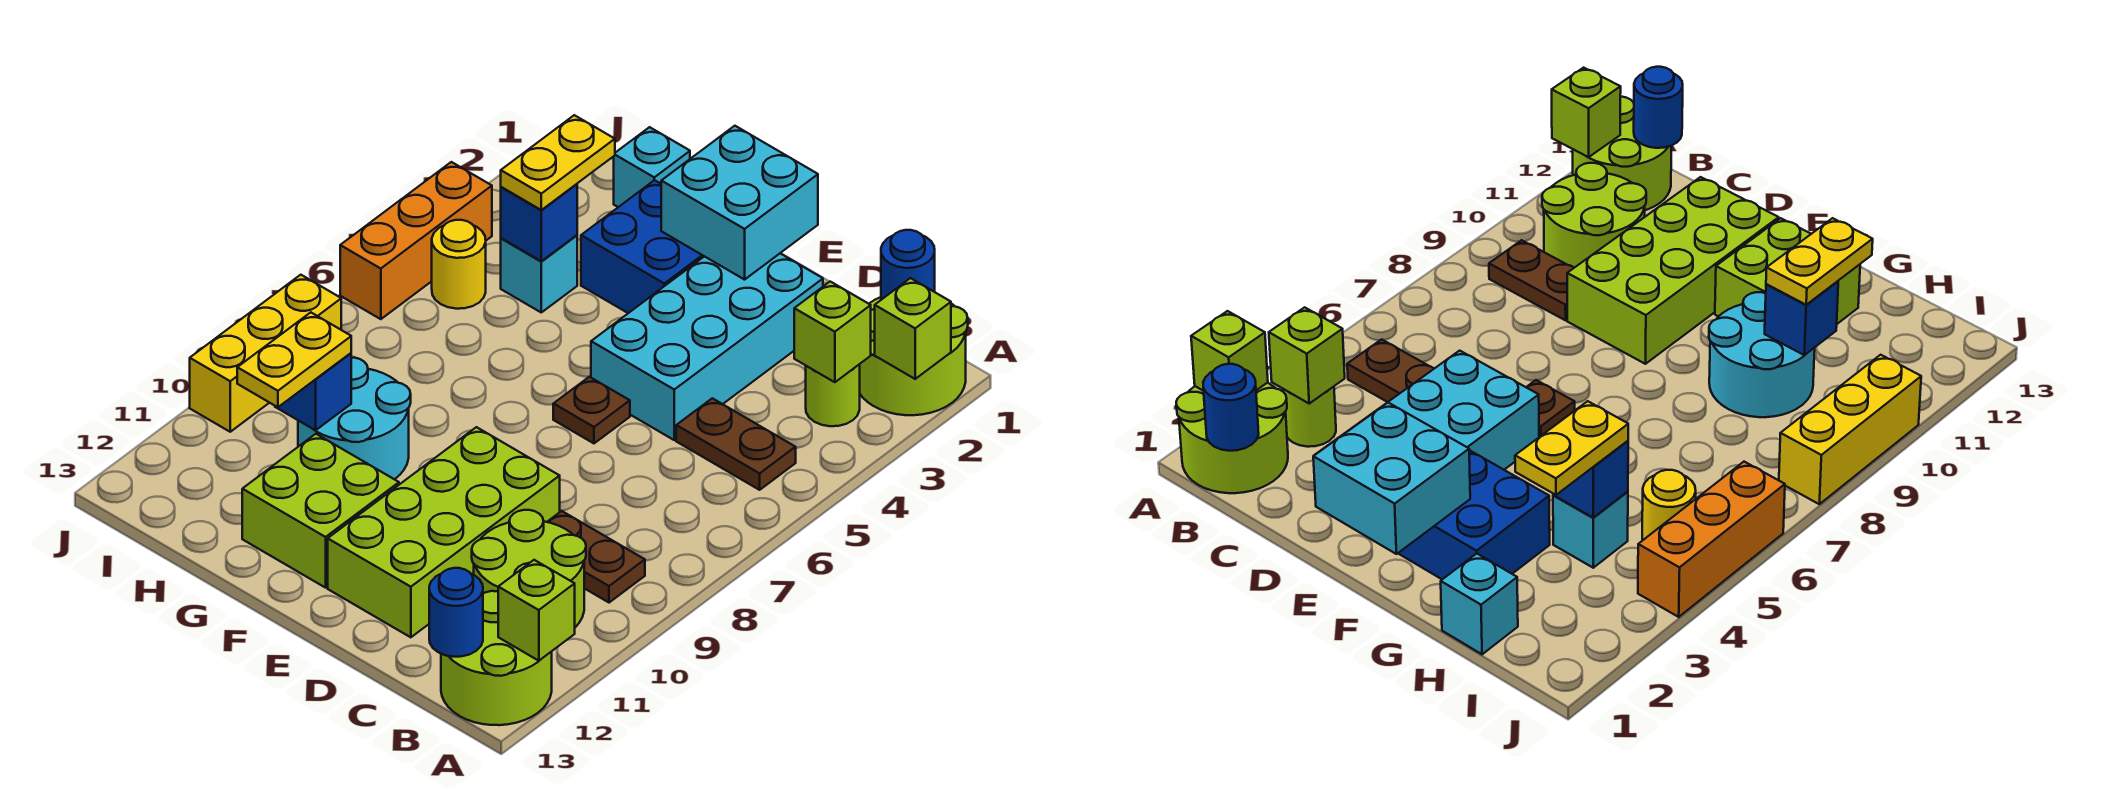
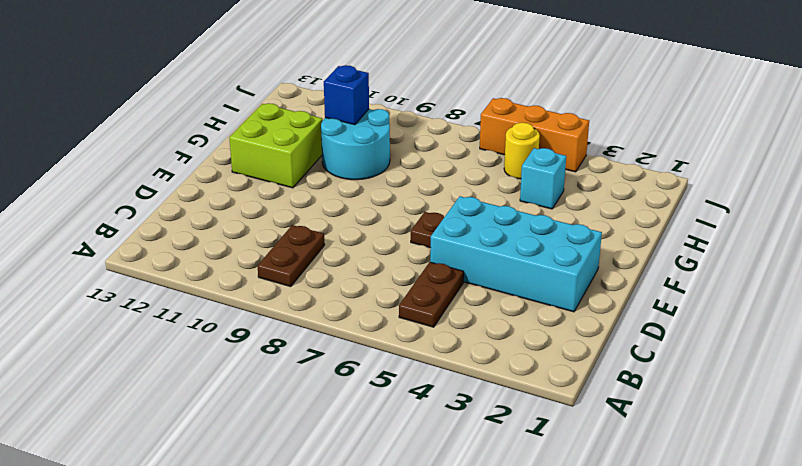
none -> lime 2x2 round brick [860,297,968,415]
none -> lime 2x2 round brick [441,591,552,725]
none -> lime 1x1 round brick [806,364,860,426]

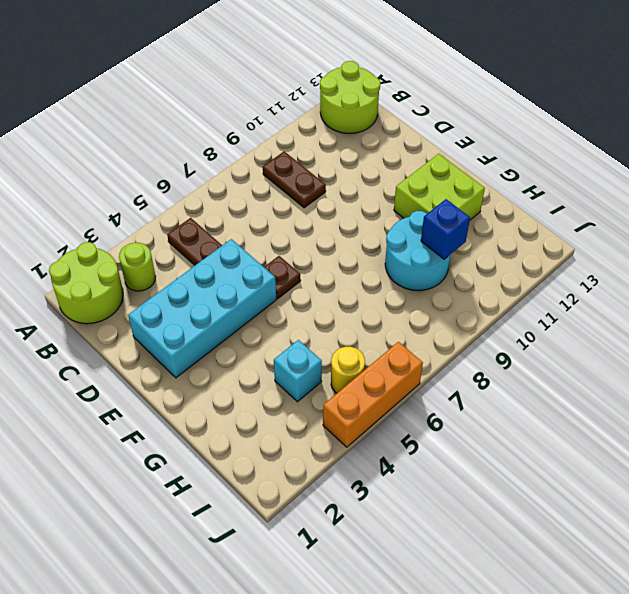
none -> lime 2x2 round brick [472,510,586,627]
none -> lime 2x4 brick [328,427,560,637]
none -> blue 2x2 brick [581,180,704,313]

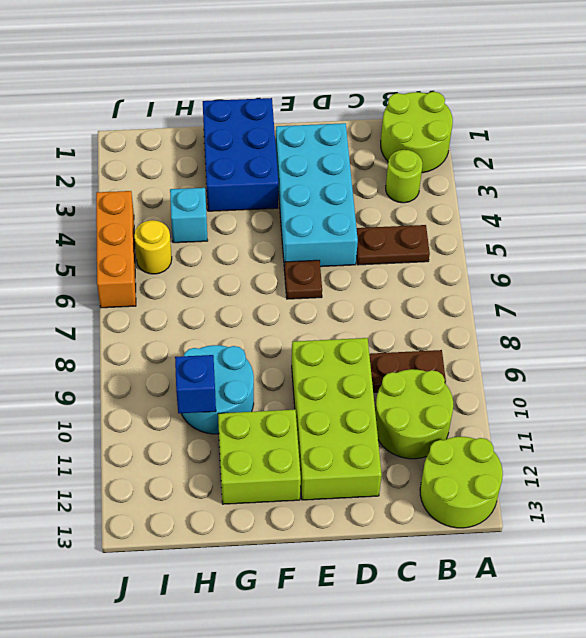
blue 2x3 brick [203,98,278,211] -> blue 2x2 brick [581,180,704,313]
none -> cyan 1x1 brick [614,127,690,207]
none -> yellow 1x3 brick [190,275,341,432]
none -> lime 1x1 brick [875,278,951,379]

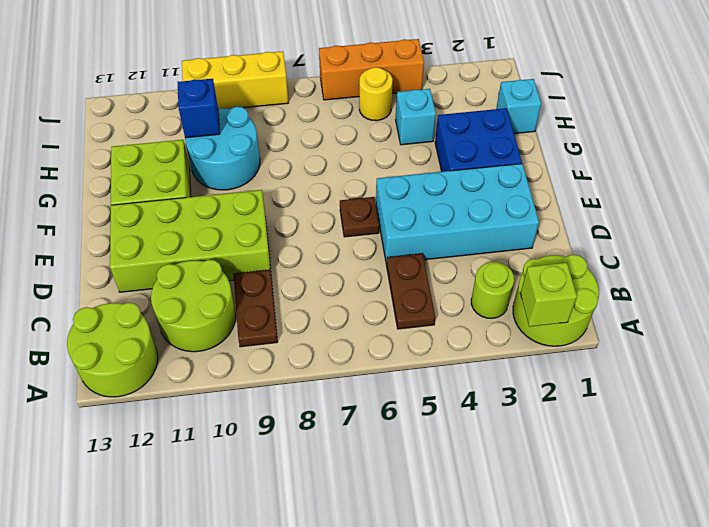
none -> lime 1x1 brick [498,560,575,661]
none -> blue 1x1 round brick [881,230,935,300]
none -> lime 1x1 brick [794,282,871,382]

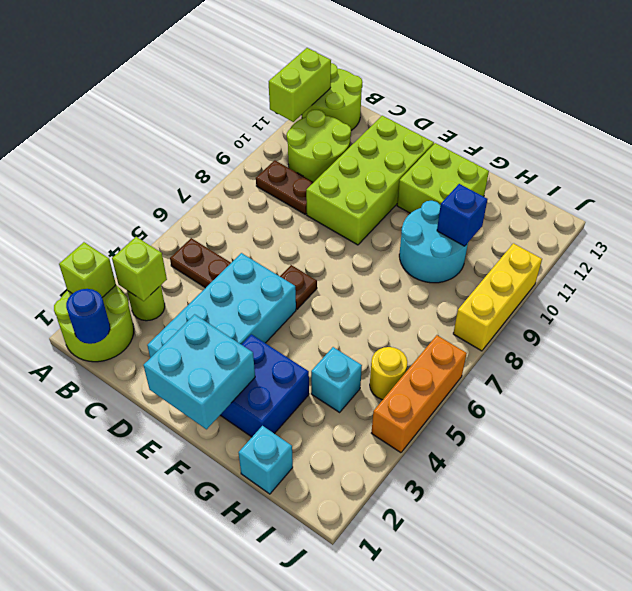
lime 1x2 brick [269,48,331,122] -> lime 1x1 brick [498,560,575,661]
none -> blue 1x1 round brick [429,568,483,657]
none -> blue 1x1 brick [501,184,577,261]
none -> yellow 1x2 plate [501,115,615,210]

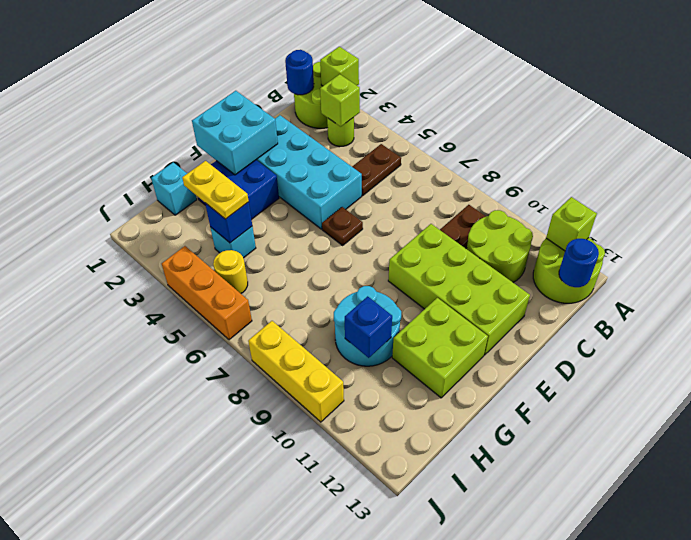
none -> yellow 1x2 plate [237,312,351,407]

